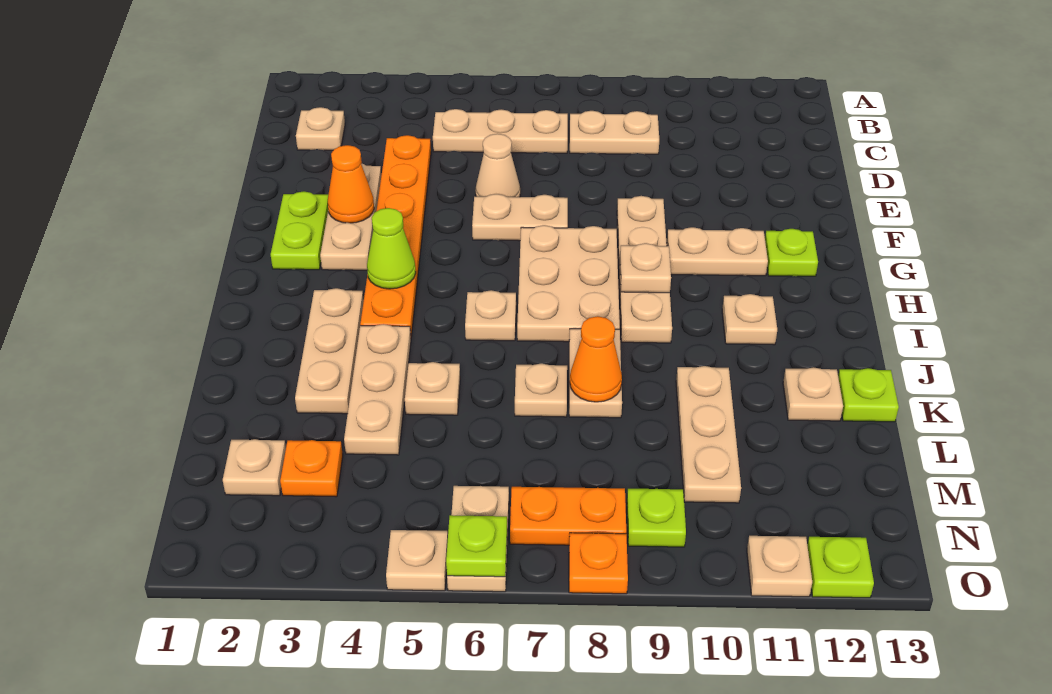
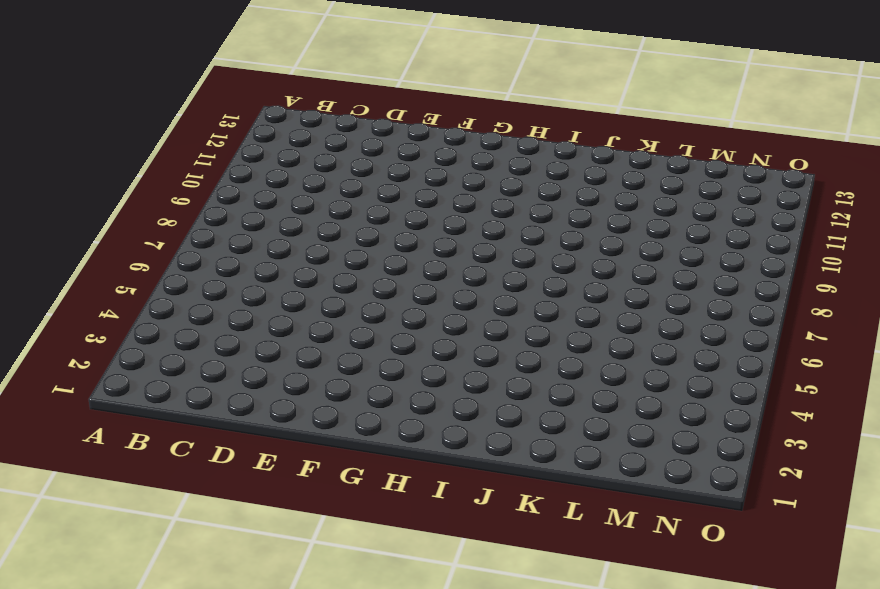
none -> tan 1x1 plate [296,107,345,150]
none -> tan 1x3 plate [433,109,568,153]
none -> tan 1x2 plate [570,111,659,154]
none -> orange 1x6 plate [360,135,431,336]

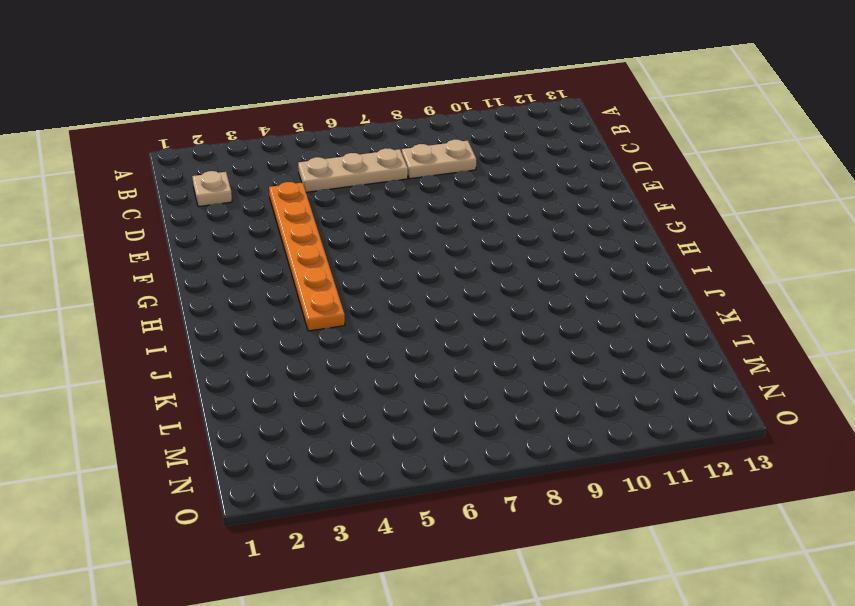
none -> tan 1x3 plate [320,164,381,270]
none -> tan 1x1 cone [476,134,520,197]
none -> lime 1x2 plate [271,191,328,270]
none -> tan 1x2 plate [472,194,568,241]

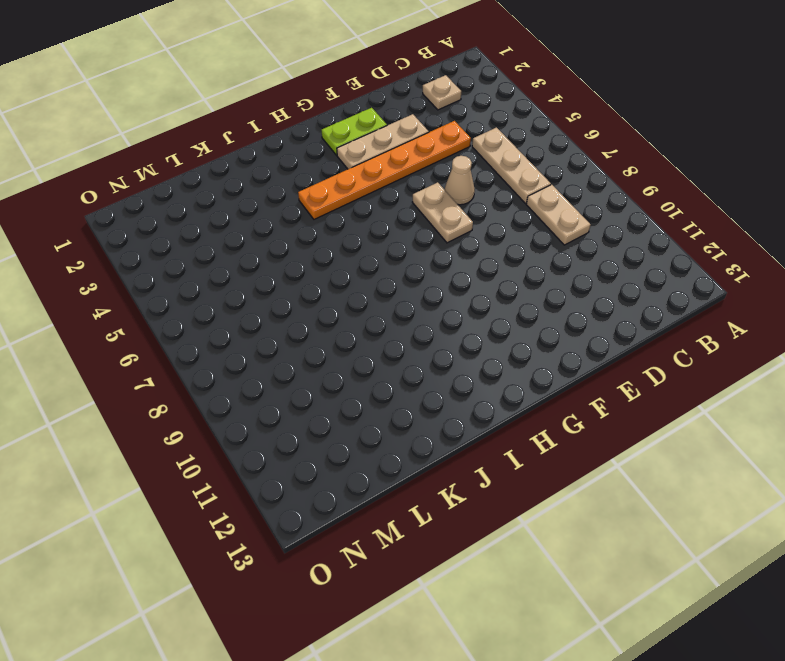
none -> tan 1x4 plate [617,196,672,343]
none -> tan 2x3 plate [517,225,620,342]
none -> tan 1x2 plate [667,227,768,276]
none -> lime 1x1 plate [765,229,818,276]

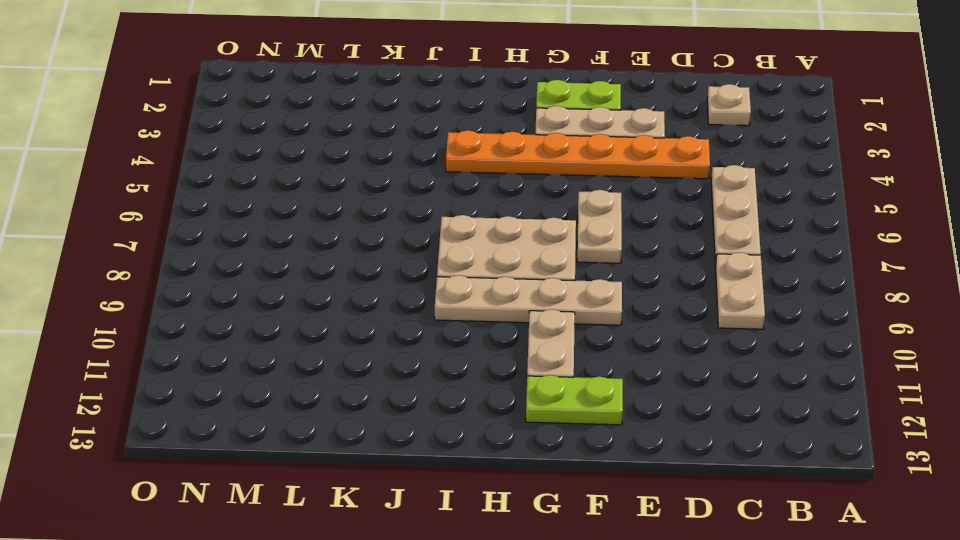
lime 1x2 plate [526,375,623,425] -> lime 1x1 plate [765,229,818,276]
none -> tan 1x1 cone [476,134,520,197]
none -> tan 1x3 plate [295,288,364,414]
none -> tan 1x1 plate [465,290,516,341]
none -> tan 1x1 plate [722,294,777,345]

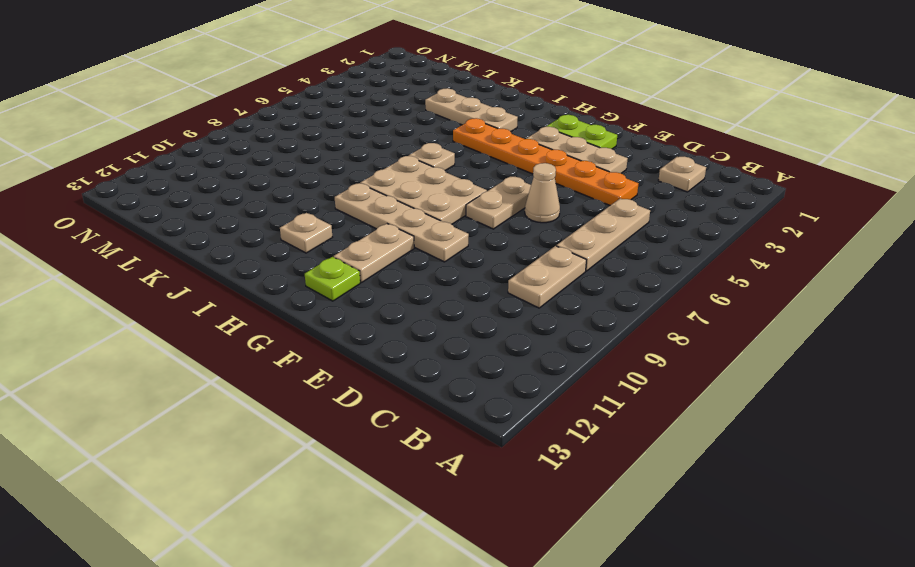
none -> tan 1x3 plate [344,324,411,455]
none -> tan 1x2 plate [569,329,622,418]
none -> tan 1x1 plate [405,362,460,415]
none -> tan 1x1 plate [515,364,567,417]

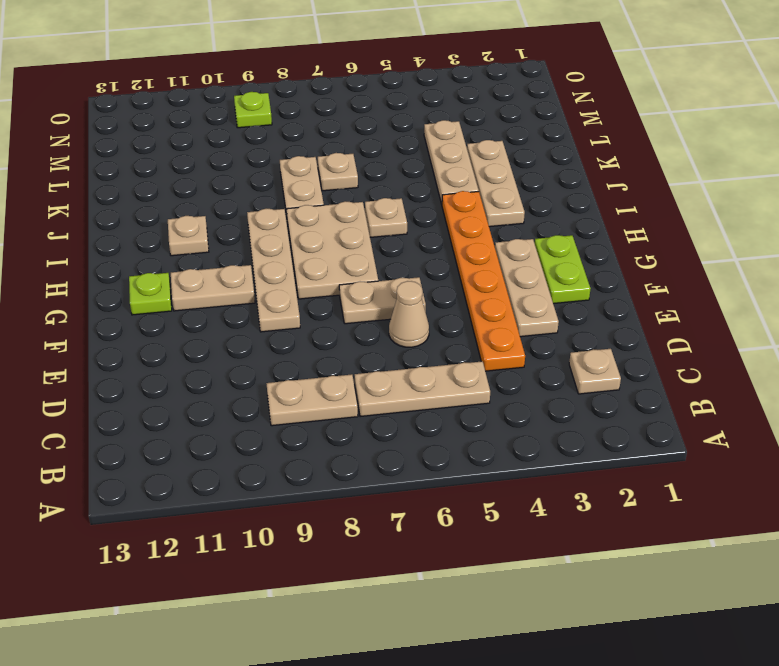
none -> tan 1x1 plate [405,362,460,415]
none -> tan 1x3 plate [676,366,741,503]
none -> tan 1x1 plate [783,367,843,421]
none -> lime 1x1 plate [838,368,899,422]

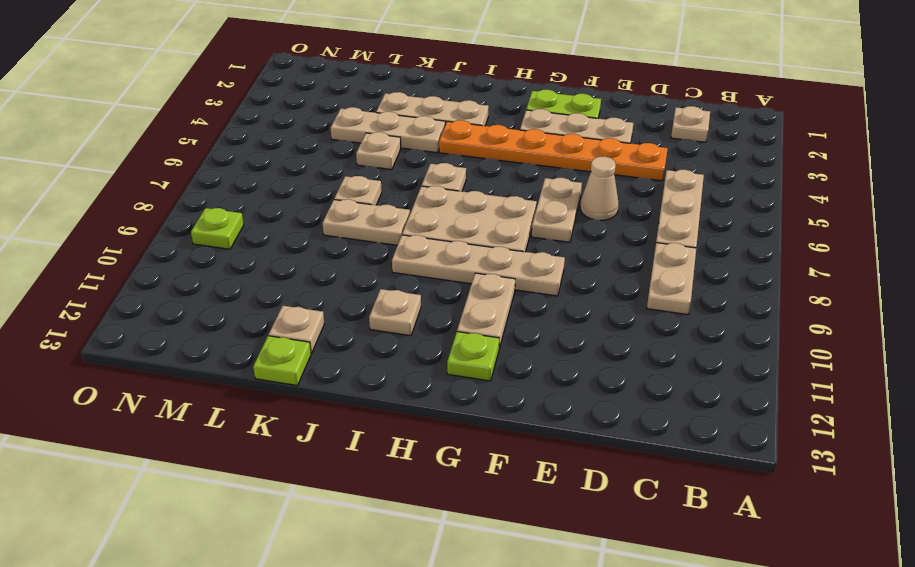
none -> tan 1x3 plate [676,366,741,503]
none -> tan 1x1 plate [223,439,286,496]
none -> orange 1x1 plate [280,440,343,497]
none -> tan 1x2 plate [447,486,509,592]

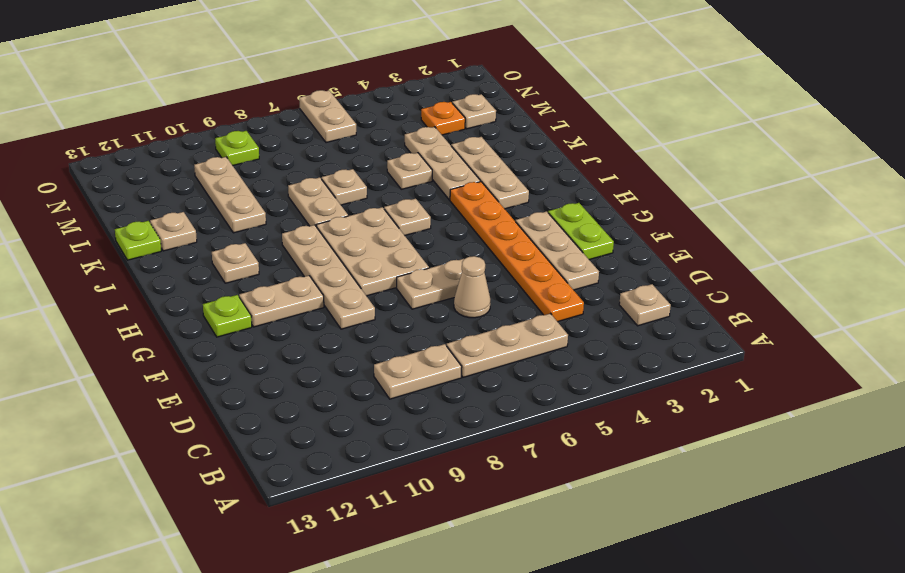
none -> orange 1x2 plate [510,487,626,545]
none -> tan 1x1 plate [386,530,448,591]
none -> orange 1x1 plate [569,533,628,594]
none -> tan 1x1 plate [747,536,812,597]

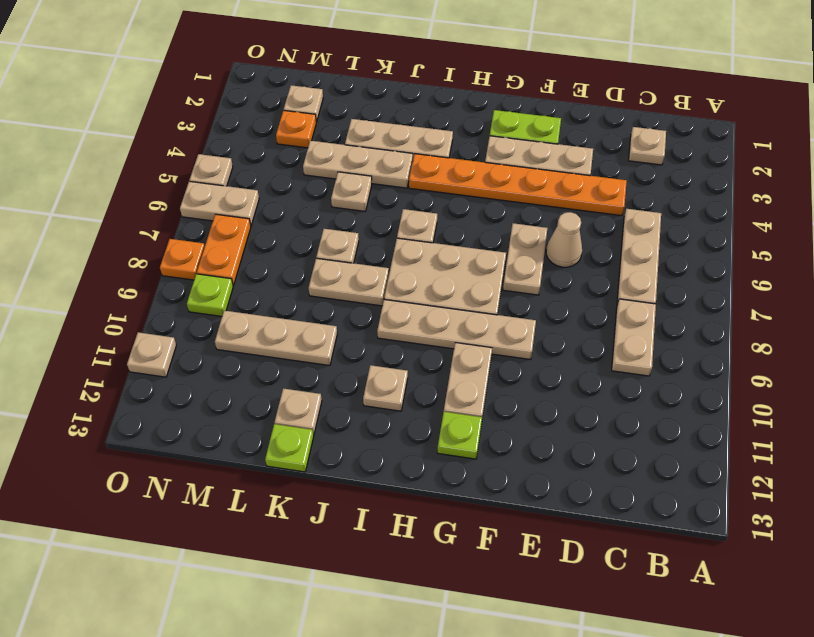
none -> lime 1x1 plate [807,537,874,598]
none -> orange 1x1 cone [328,145,374,223]
none -> lime 1x1 cone [367,208,416,289]
none -> tan 1x1 plate [620,243,671,293]

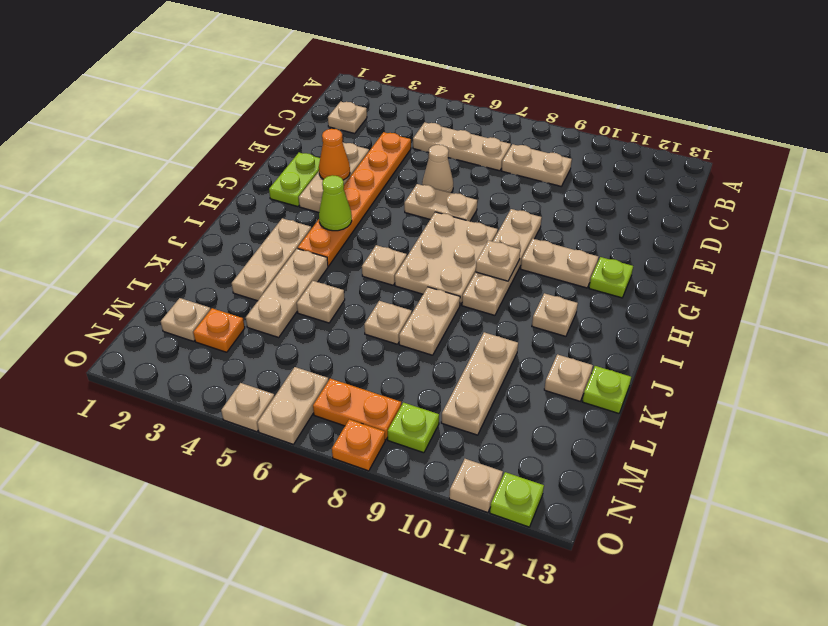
none -> orange 1x1 cone [570,316,622,402]
none -> lime 1x1 plate [446,515,507,577]

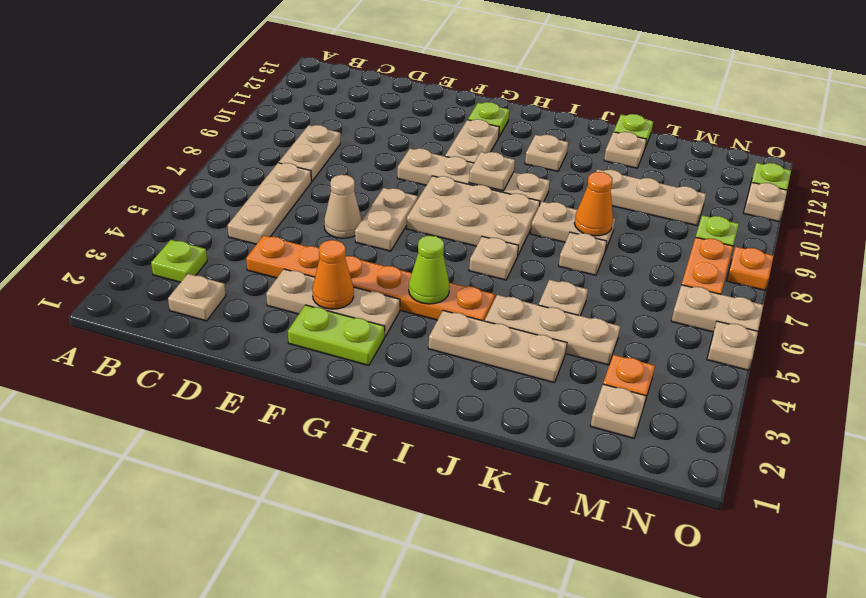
lime 1x1 plate [151,240,207,282] -> lime 1x1 plate moved to [446,515,507,577]

